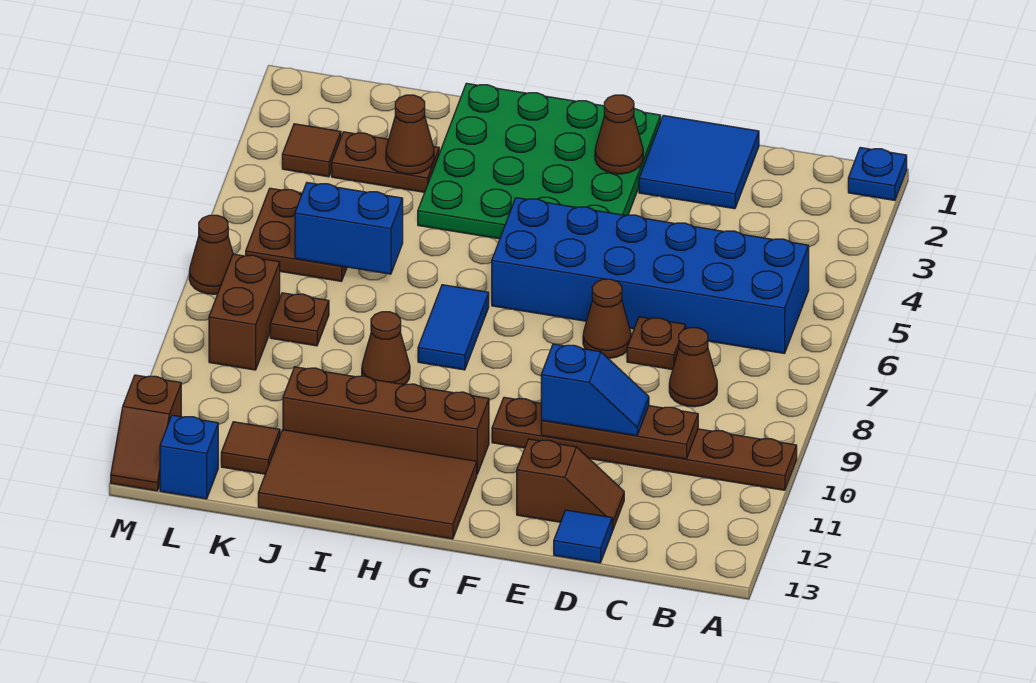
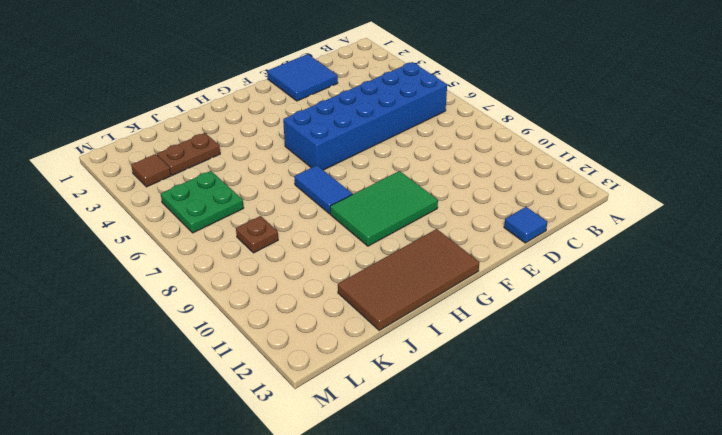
green 2x3 tile [330,171,438,246] -> brown 1x6 plate [492,397,797,490]
green 2x2 plate [161,171,244,233] -> brown 2x2 plate [246,188,347,281]
none -> blue 1x1 plate [848,147,907,200]
none -> brown 1x1 cone [669,328,717,407]
none -> brown 1x1 plate [627,317,686,370]

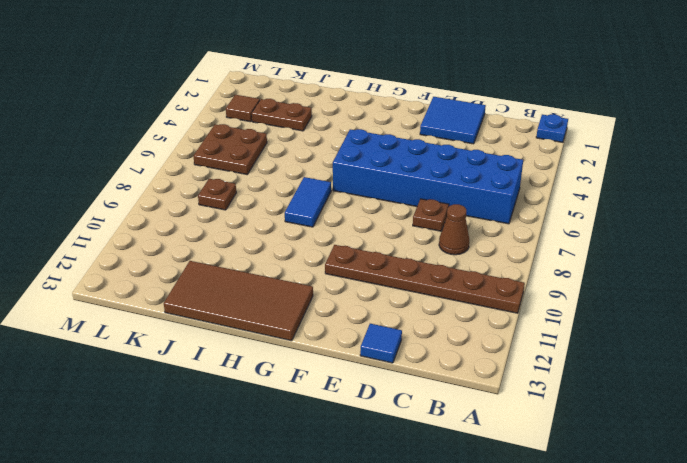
none -> brown 1x2 slope [517,439,624,531]
none -> brown 1x1 cone [583,279,631,358]
none -> green 4x4 plate [418,83,661,239]

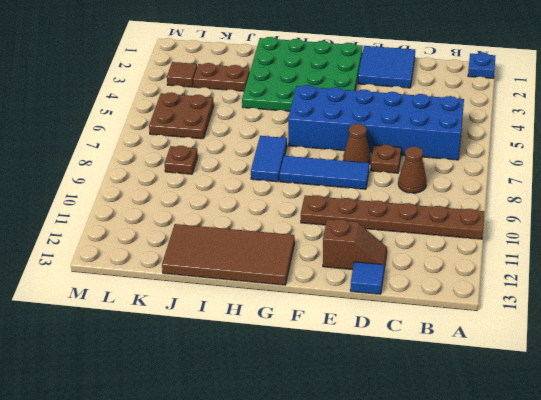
blue 1x3 tile [280,156,369,189] -> none
none -> brown 1x4 brick [283,367,489,474]
none -> brown 1x1 cone [362,312,410,385]
none -> brown 1x1 tile [221,422,280,474]

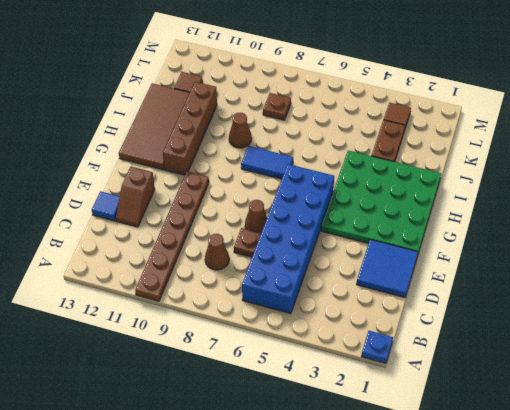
none -> brown 2x2 plate [246,188,347,281]
none -> brown 1x2 brick [209,254,280,370]
none -> blue 1x1 brick [160,415,218,499]

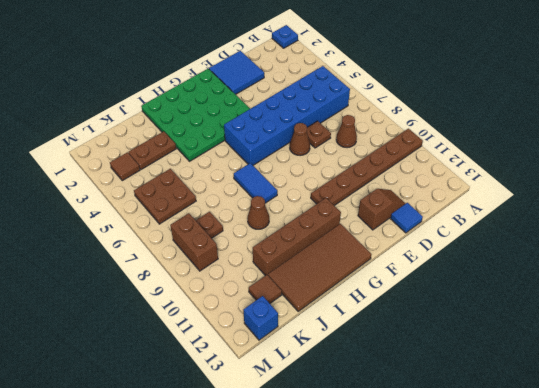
none -> brown 1x1 cone [189,215,233,294]
none -> brown 1x2 slope [111,375,181,491]
none -> brown 1x3 plate [541,406,698,459]

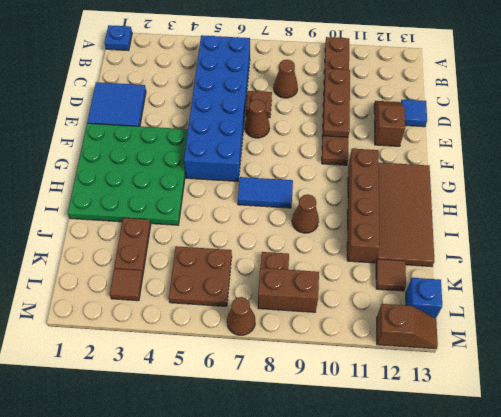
none -> brown 1x1 cone [595,95,643,174]
none -> brown 1x1 cone [386,95,434,174]
none -> blue 1x2 brick [295,183,403,274]

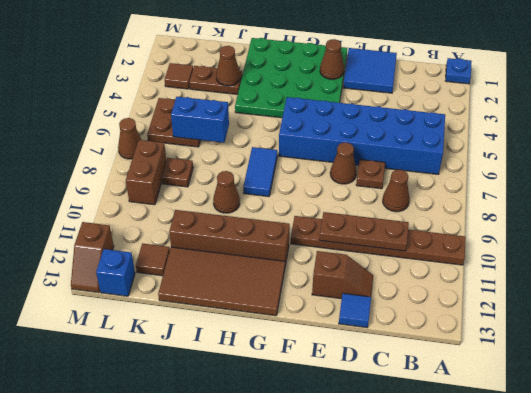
none -> blue 1x2 slope [541,344,649,436]

